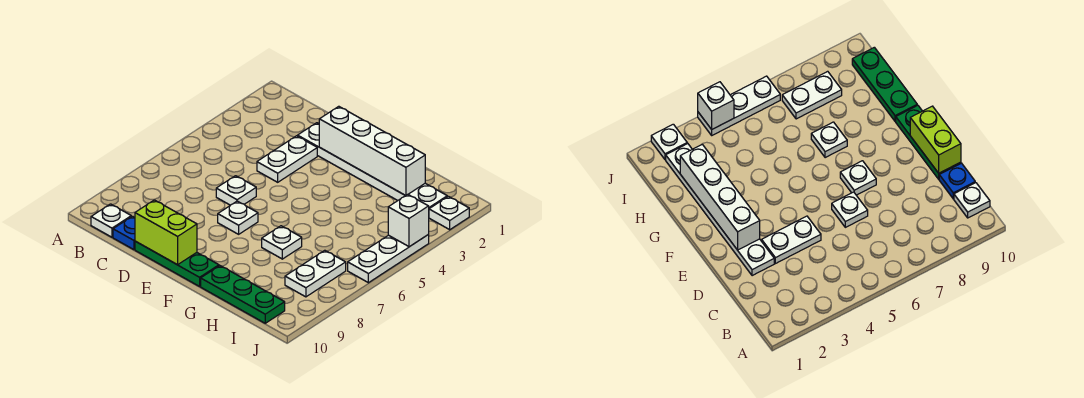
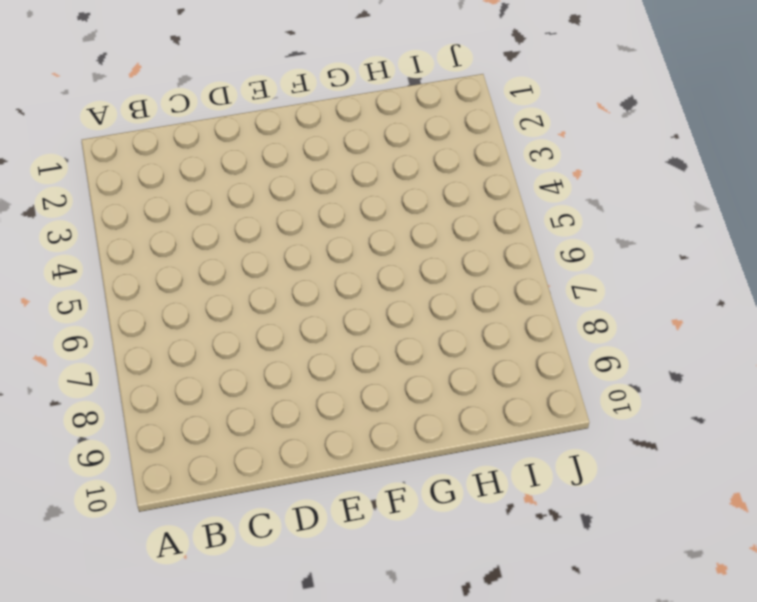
none -> white 1x1 plate [91,204,131,237]
none -> blue 1x1 plate [113,216,135,250]
none -> white 1x6 plate [298,123,447,209]

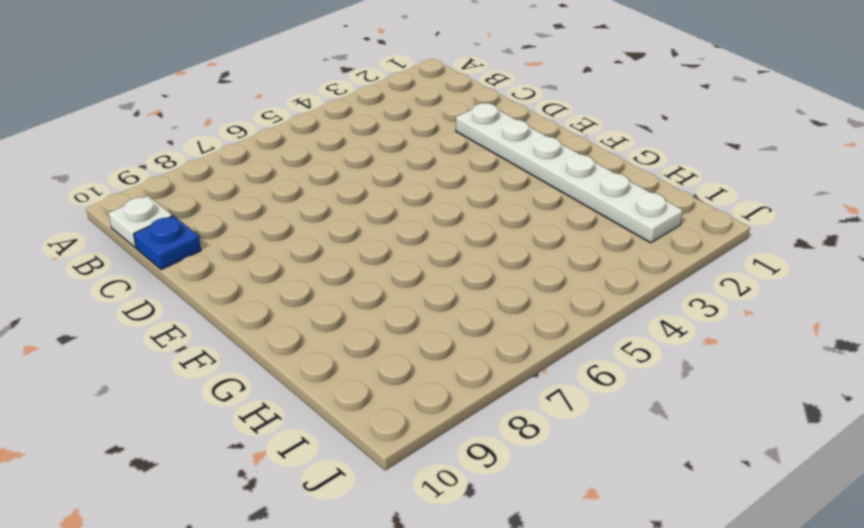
none -> white 1x2 plate [257,136,317,182]
none -> white 1x1 plate [216,176,256,205]
none -> green 1x3 plate [135,241,219,286]

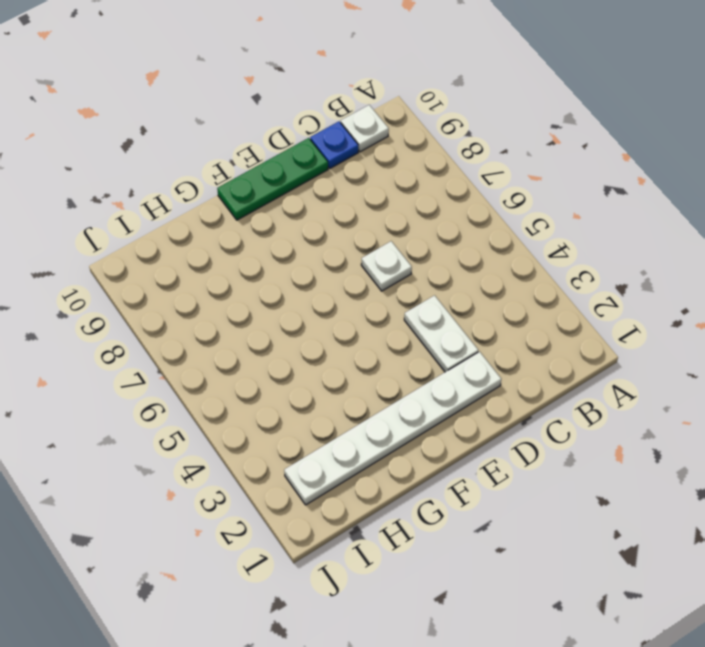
none -> white 1x1 plate [218,201,258,234]
none -> white 1x1 plate [262,226,302,259]
none -> green 1x3 plate [201,266,285,323]

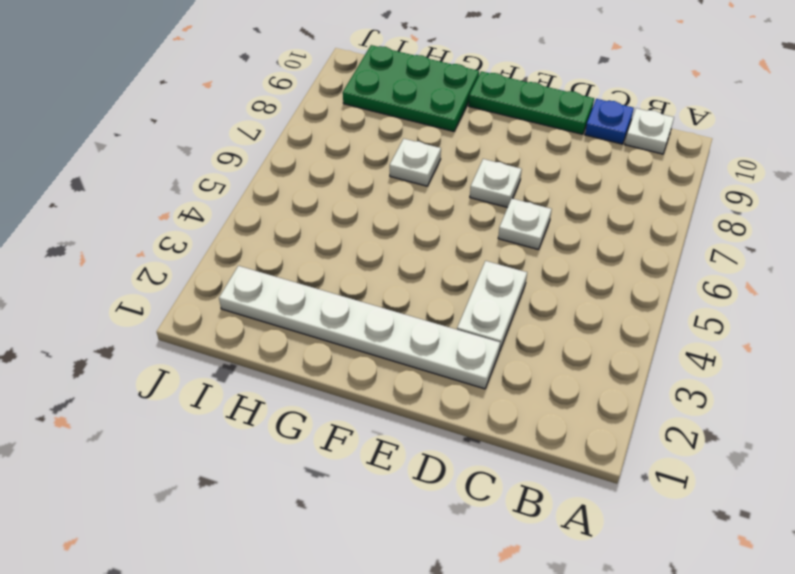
green 2x3 plate [343,45,479,131] -> green 1x3 plate [201,266,285,323]
none -> white 1x2 plate [285,250,346,297]
none -> white 1x1 plate [429,196,469,230]
none -> white 1x3 plate [348,235,429,283]

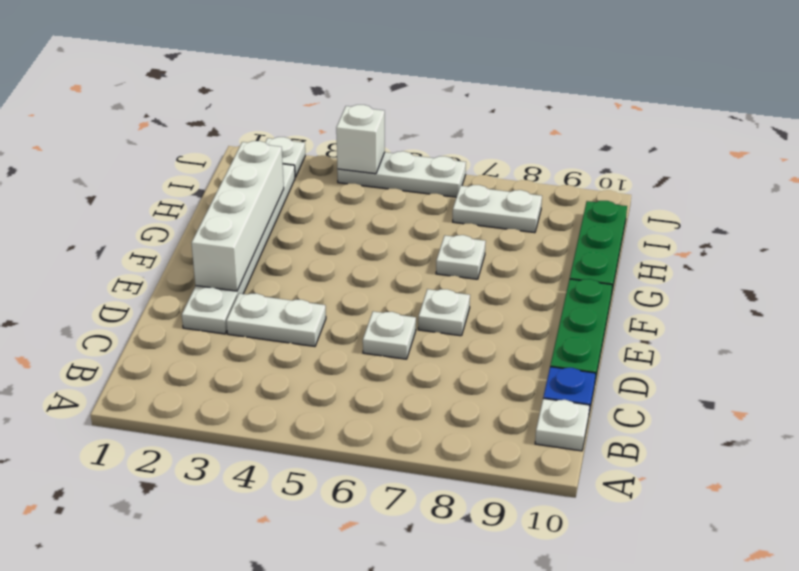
none -> lime 1x2 brick [135,200,197,265]

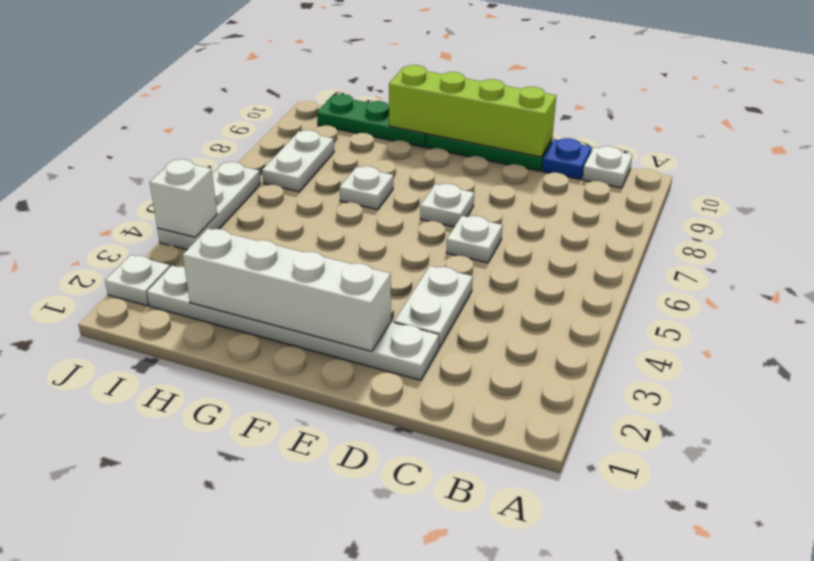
lime 1x4 brick [389,65,556,157] -> lime 1x2 brick [135,200,197,265]

